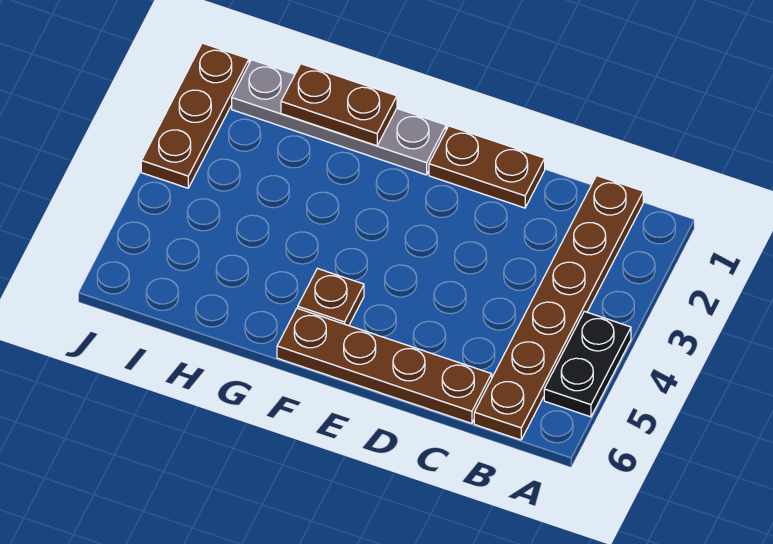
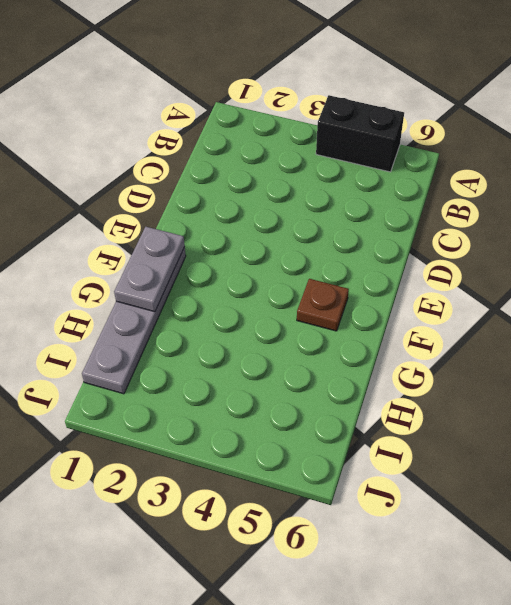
black 1x2 brick [316,95,404,172] -> black 1x2 plate [544,311,631,417]
grey 1x2 plate [114,227,185,312] -> brown 1x2 plate [281,64,397,146]
none -> brown 1x6 plate [474,176,643,440]
none -> brown 1x4 plate [277,308,492,423]

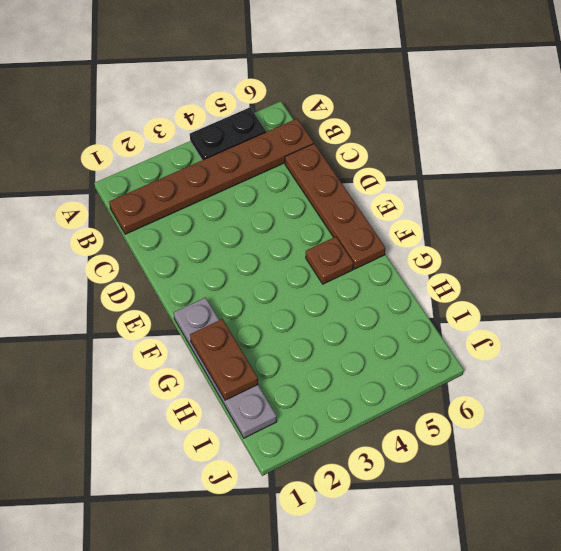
none -> brown 1x2 plate [429,126,545,208]
none -> brown 1x3 plate [141,43,249,188]

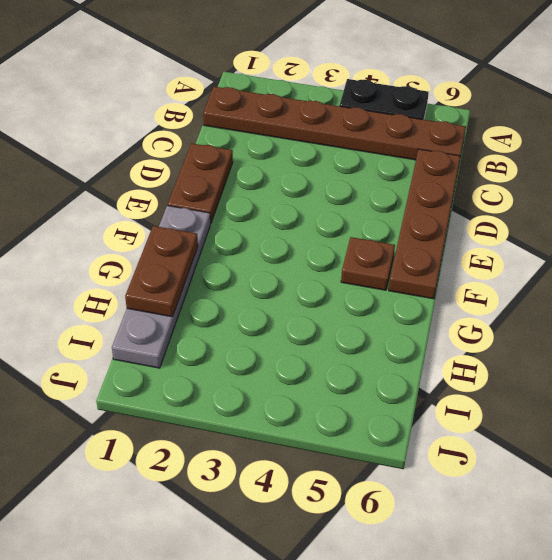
none -> brown 1x3 plate [141,43,249,188]

